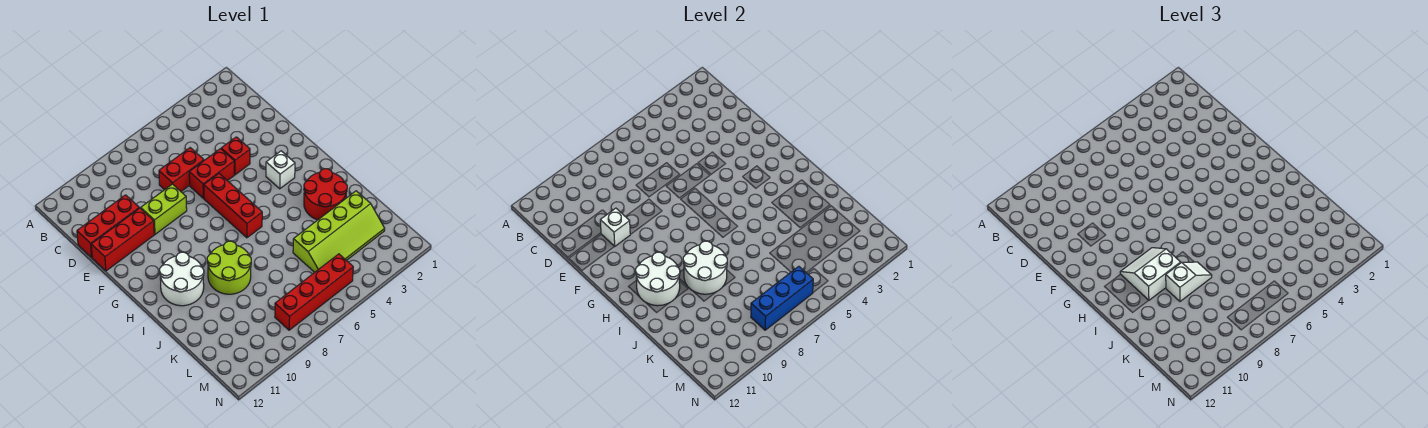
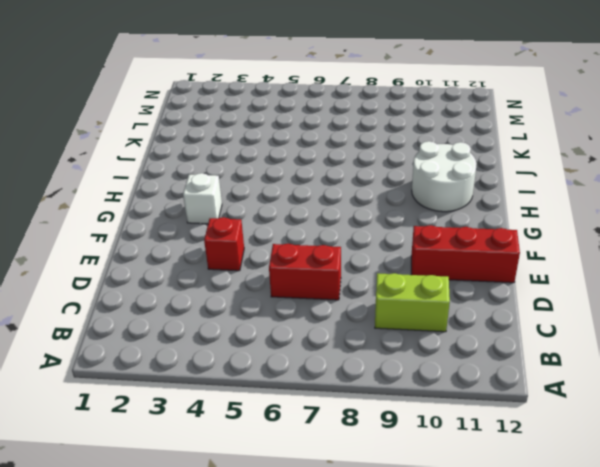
lime 1x2 brick [375,273,450,332] -> lime 1x2 brick moved to [141,184,187,234]
none -> red 1x3 brick [77,195,139,257]
none -> red 1x2 brick [189,149,234,198]
none -> red 1x3 brick [204,174,262,238]

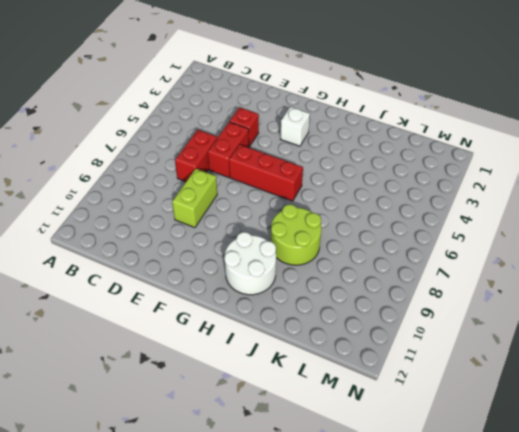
none -> red 1x3 brick [77,195,139,257]
none -> red 1x3 brick [91,208,154,271]
none -> red 2x2 round brick [304,169,347,220]

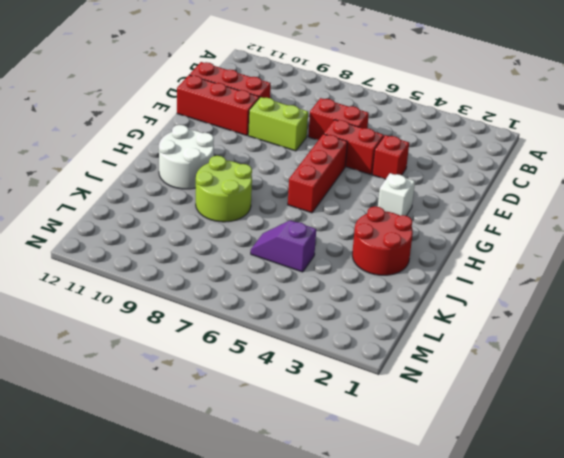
purple 1x2 slope [251,220,316,272] -> lime 2x4 slope [293,191,385,272]
none -> red 1x4 brick [275,254,353,330]
none -> white 1x1 brick [600,208,630,246]
none -> white 2x2 round brick [636,252,680,306]

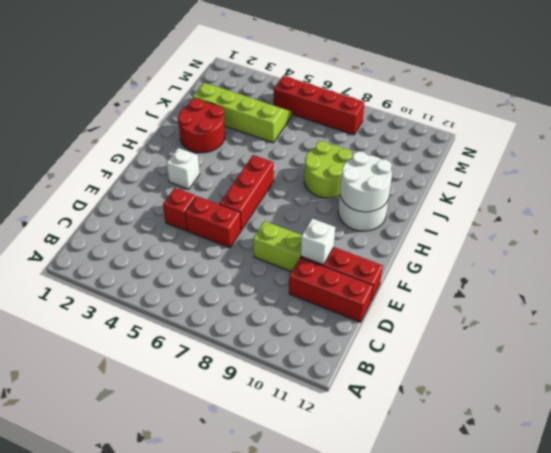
none -> red 1x2 brick [159,148,204,191]
none -> white 2x2 round brick [683,241,727,294]
none -> blue 1x3 brick [751,266,813,330]

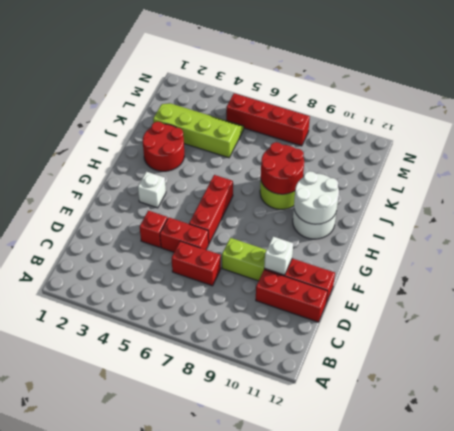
red 2x2 round brick [261,142,304,194] -> white 2x2 round brick [683,241,727,294]
none -> blue 1x3 brick [751,266,813,330]
none -> white 2x2 slope [1120,248,1181,300]
none -> white 1x2 slope [1166,262,1212,301]

